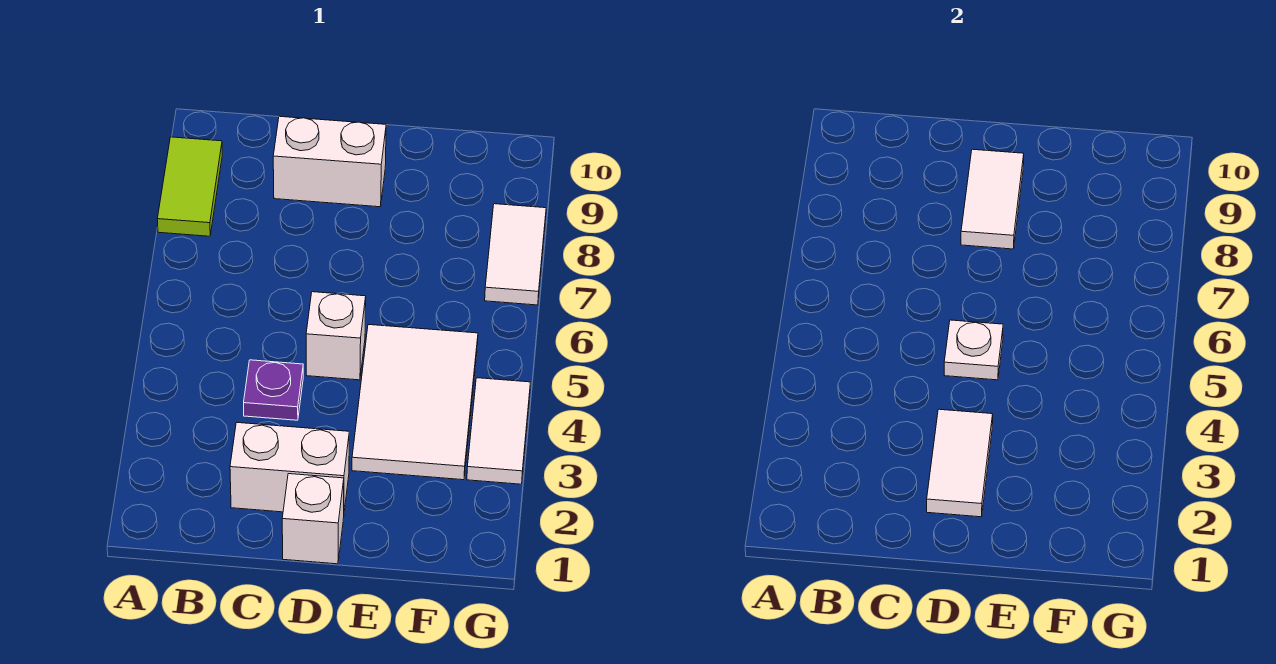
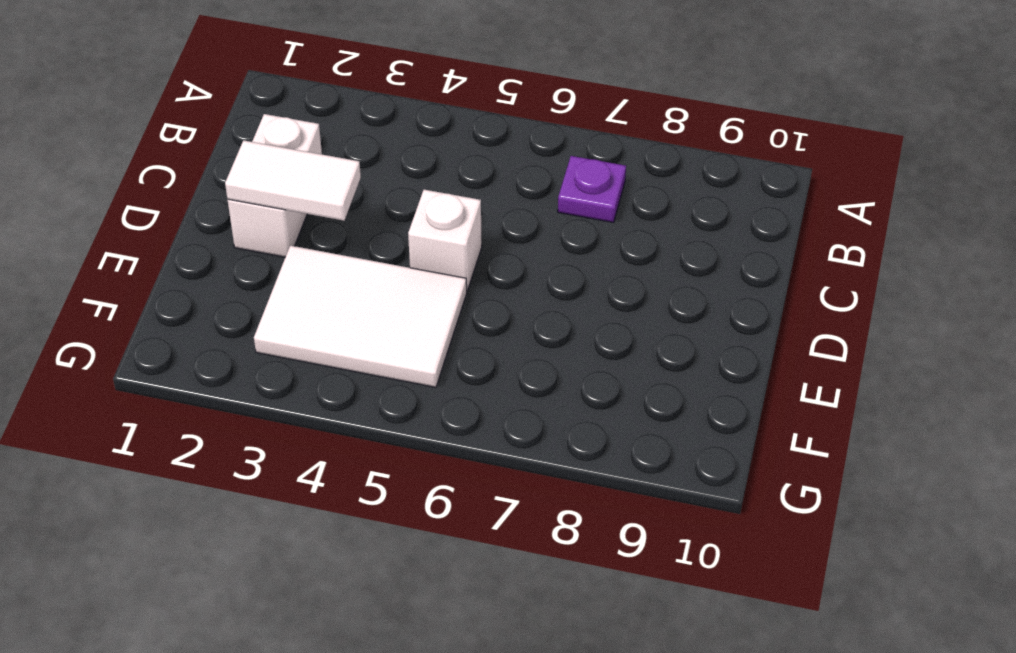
purple 1x1 plate [558,156,626,222] -> purple 1x1 plate moved to [244,360,303,420]
none -> lime 1x2 tile [157,137,222,236]
none -> white 1x2 brick [273,116,386,207]
none -> white 1x1 brick [282,474,344,564]

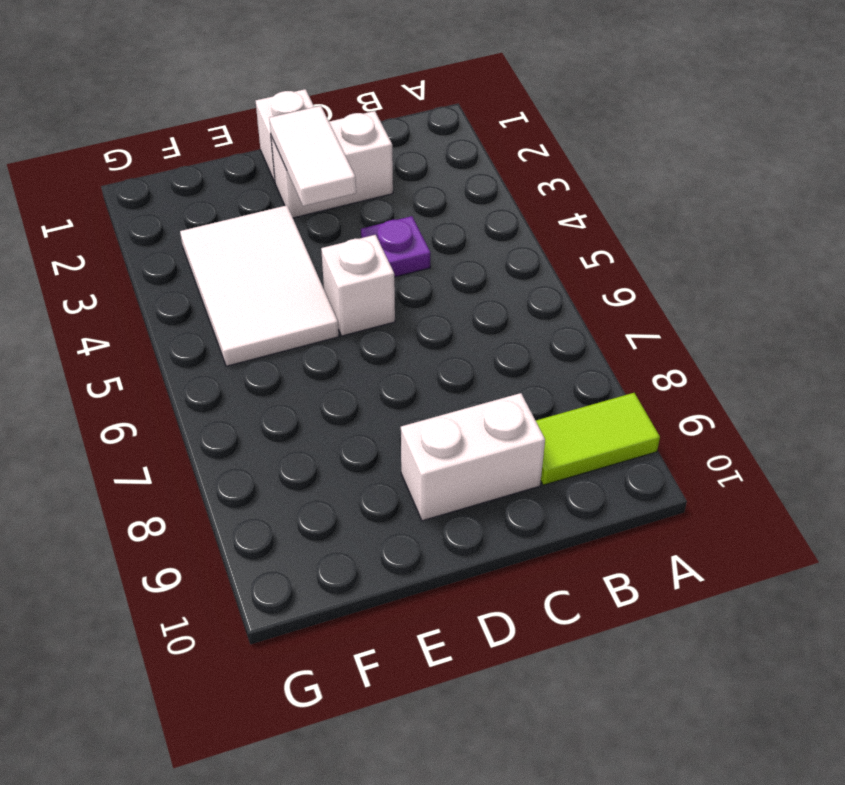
lime 1x2 tile [536,393,660,485] -> lime 1x2 tile turned to [157,137,222,236]
none -> white 1x2 tile [467,378,530,484]
none -> white 1x2 tile [485,204,546,305]
none -> white 1x1 plate [944,320,1003,380]

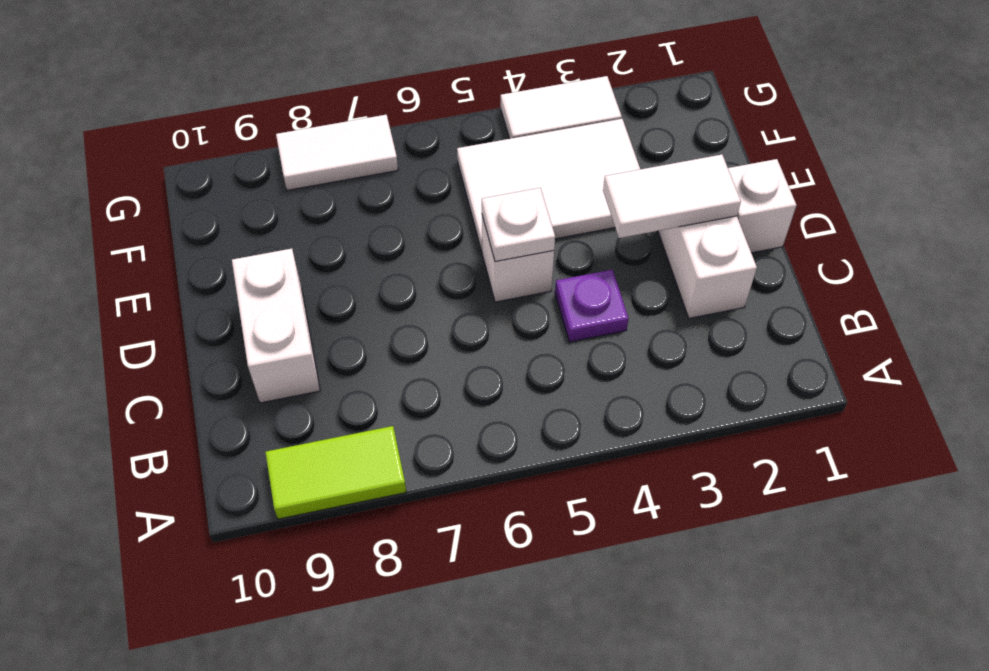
none -> white 1x2 tile [961,149,1024,249]

